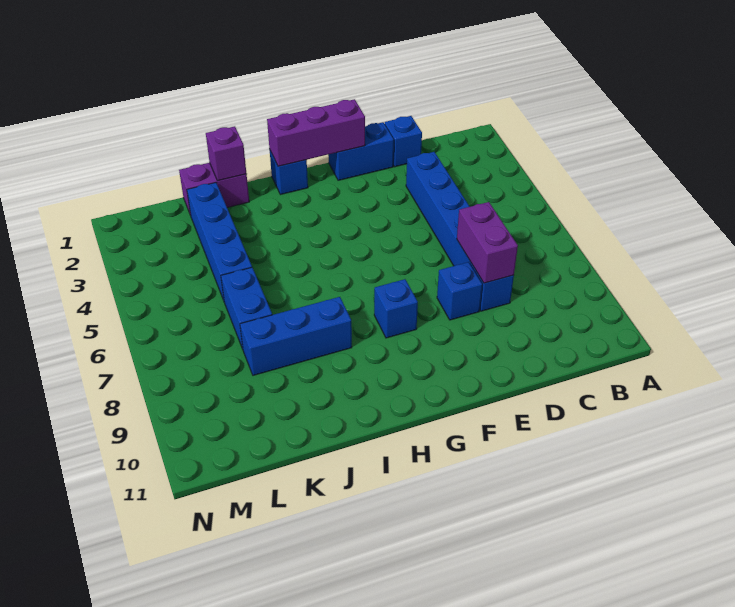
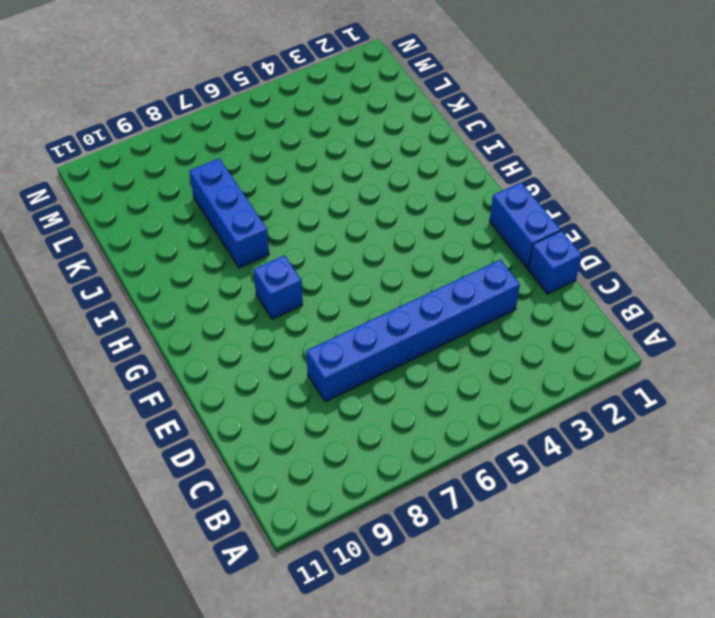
none -> blue 1x1 brick [437,262,482,320]
none -> blue 1x1 brick [270,151,308,195]
none -> purple 1x2 brick [179,163,249,215]

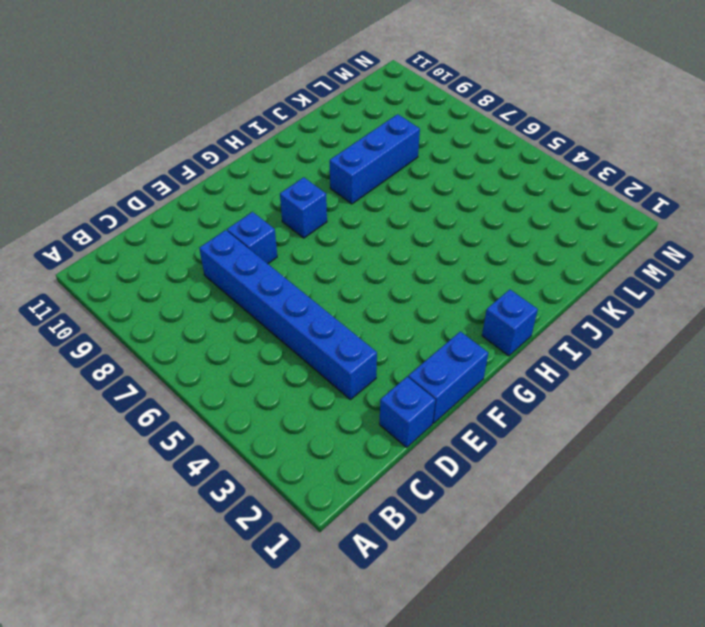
none -> purple 1x2 brick [179,163,249,215]
none -> blue 1x4 brick [187,183,252,300]
none -> blue 1x2 brick [221,267,272,349]

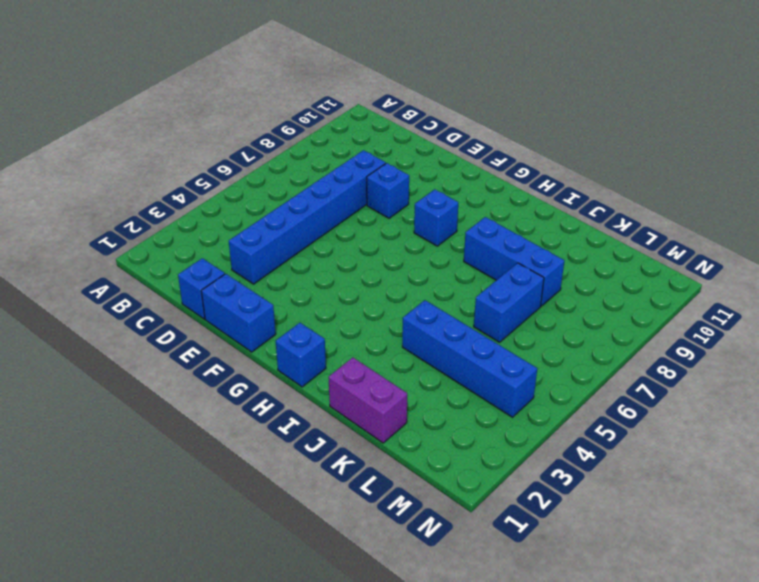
blue 1x4 brick [402,300,537,417] -> blue 1x4 brick turned to [187,183,252,300]
none -> purple 1x2 brick [457,202,518,283]
none -> purple 1x3 brick [267,99,365,166]
none -> purple 1x1 brick [206,126,246,181]

